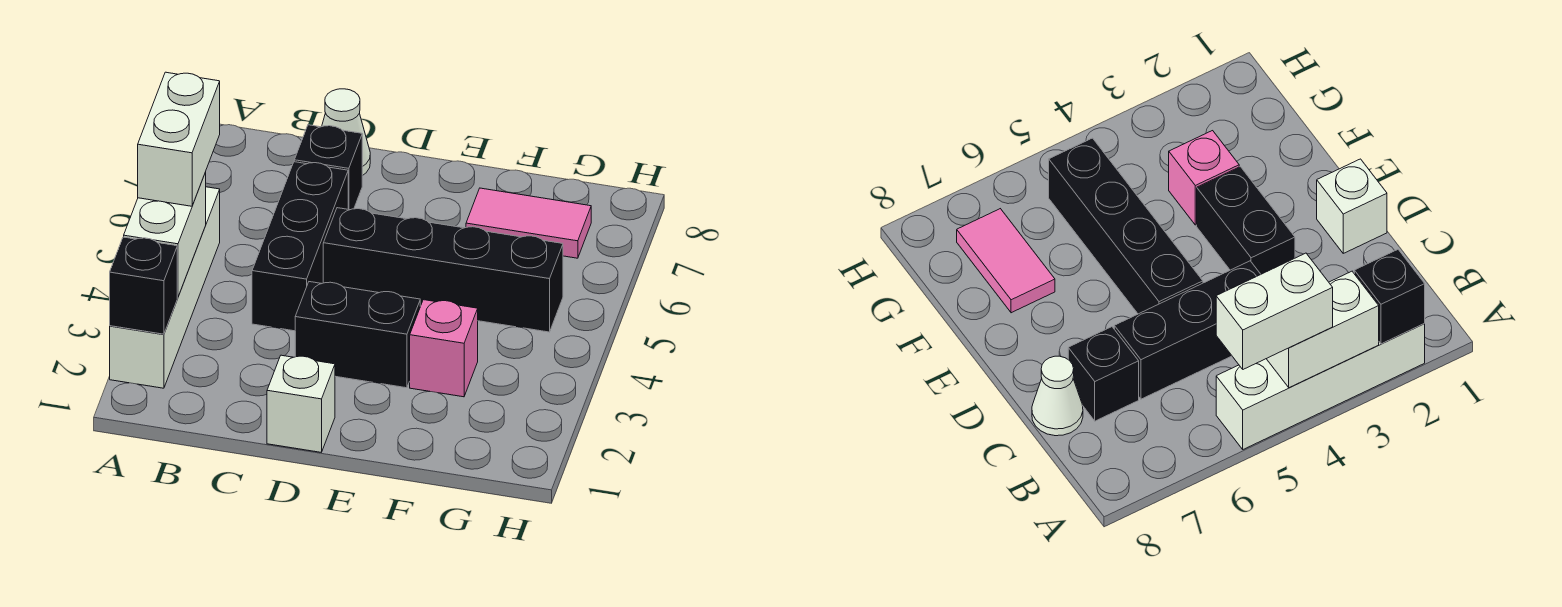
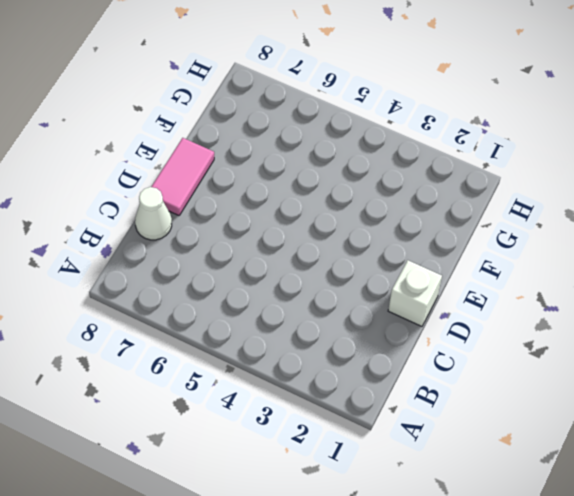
pink 1x2 tile [151,138,214,215] -> pink 1x2 tile moved to [466,188,591,258]
none -> white 1x4 brick [110,187,220,388]
none -> black 1x3 brick [252,162,348,331]
none -> black 1x1 brick [294,125,362,210]

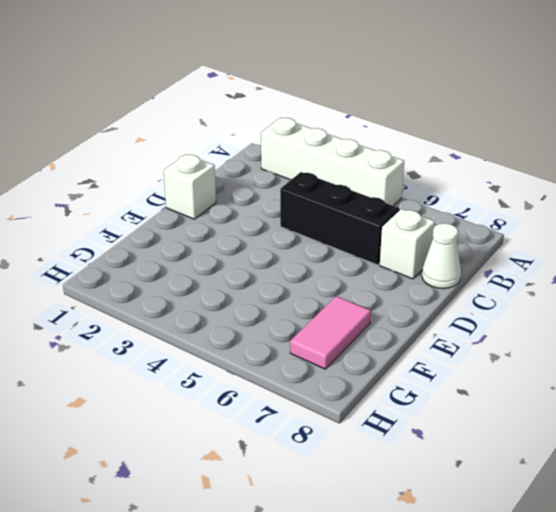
white 1x1 brick [380,209,435,279] -> black 1x1 brick [294,125,362,210]
none -> black 1x2 brick [295,282,420,388]
none -> black 1x4 brick [323,208,563,332]
none -> pink 1x1 brick [410,300,478,397]

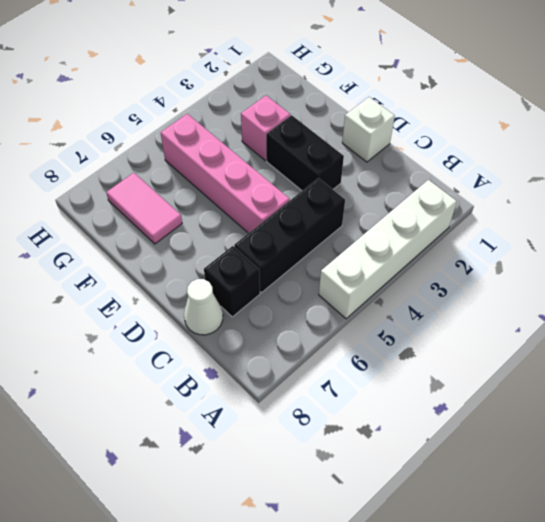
pink 1x4 brick [161,114,290,233] -> black 1x4 brick [323,208,563,332]
none -> black 1x1 brick [110,237,177,334]
none -> white 1x2 brick [124,172,206,297]
none -> white 1x2 brick [138,72,220,206]

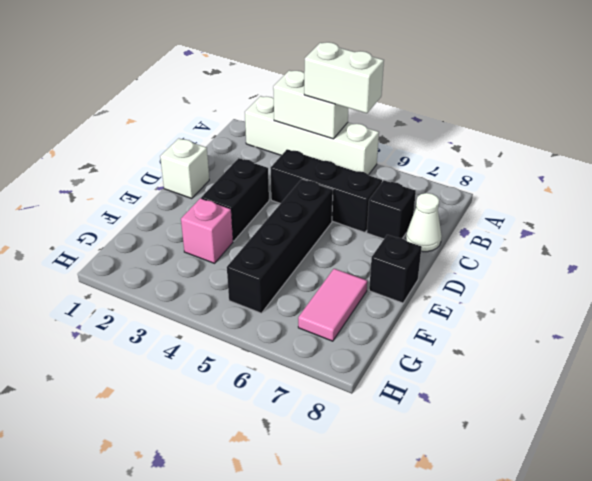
black 1x1 brick [369,235,422,303] -> black 1x1 brick moved to [110,237,177,334]

